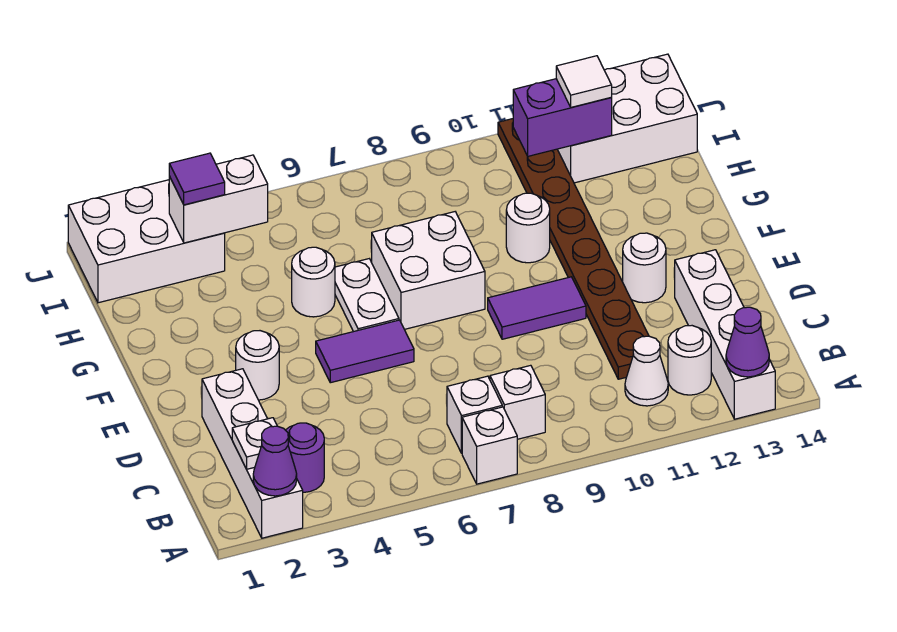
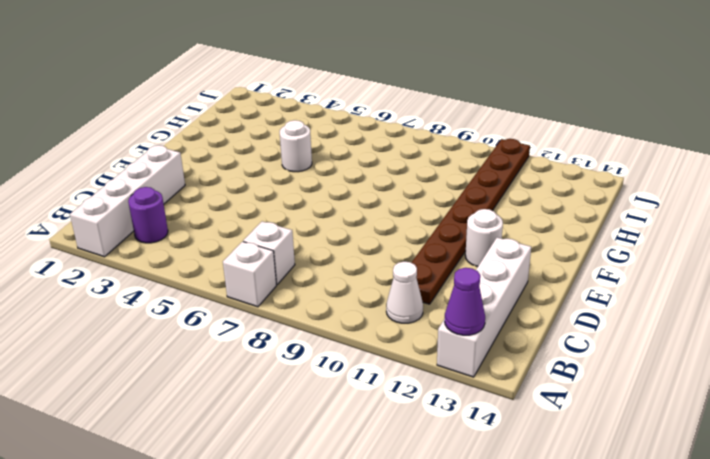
none -> white 1x1 brick [490,365,545,439]
none -> white 1x1 round brick [668,326,711,395]
none -> white 1x1 round brick [236,331,279,400]

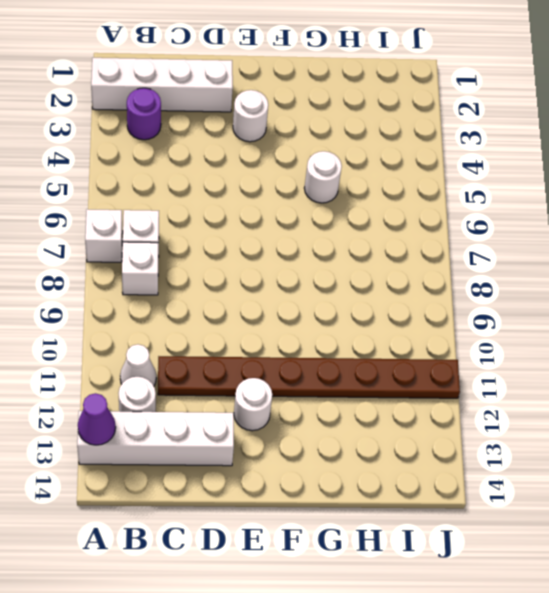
none -> purple 1x2 tile [316,320,414,383]
none -> purple 1x2 tile [488,277,586,339]
none -> white 1x2 plate [335,259,399,332]

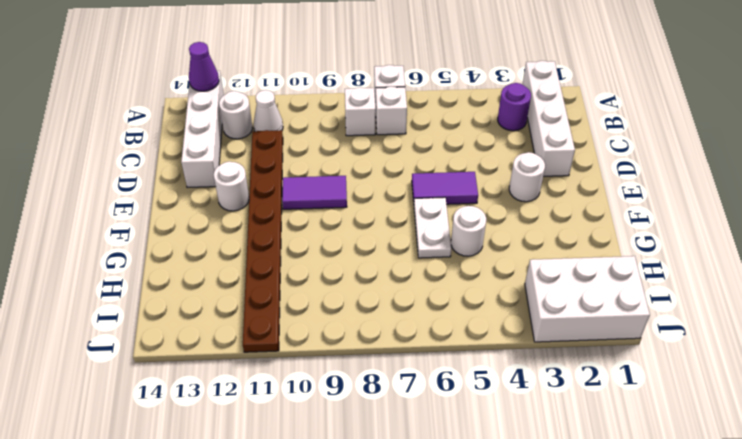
none -> white 2x2 brick [372,212,485,329]
none -> white 1x1 round brick [506,193,550,263]
none -> white 2x3 brick [557,54,697,183]

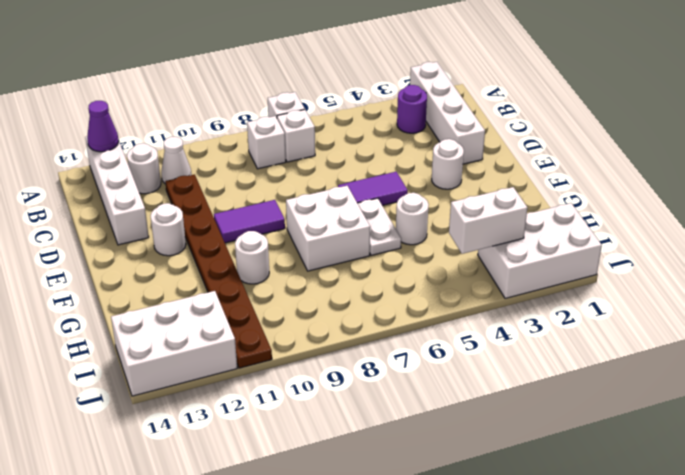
none -> purple 1x1 cone [253,426,297,496]
none -> white 1x1 plate [232,418,277,469]
none -> purple 1x2 brick [513,79,612,156]

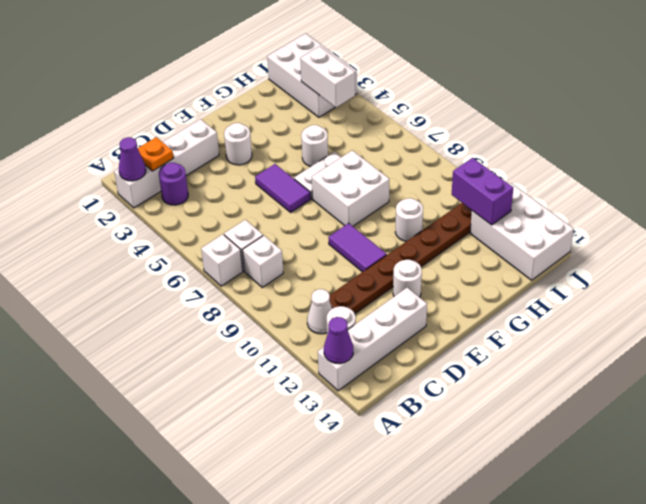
orange 1x1 plate [138,137,173,171] -> white 1x1 plate [232,418,277,469]
none -> purple 1x1 tile [169,153,225,205]
none -> white 1x1 tile [556,56,612,107]

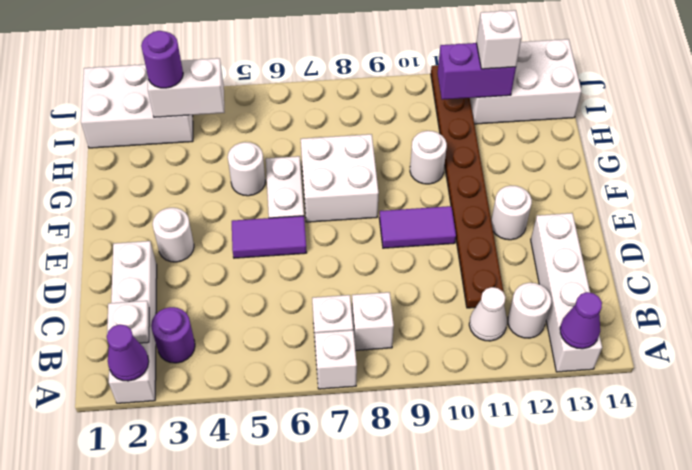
purple 1x1 round brick [141,31,183,88] -> purple 1x1 tile [169,153,225,205]
white 1x1 brick [476,10,522,69] -> white 1x1 tile [556,56,612,107]

